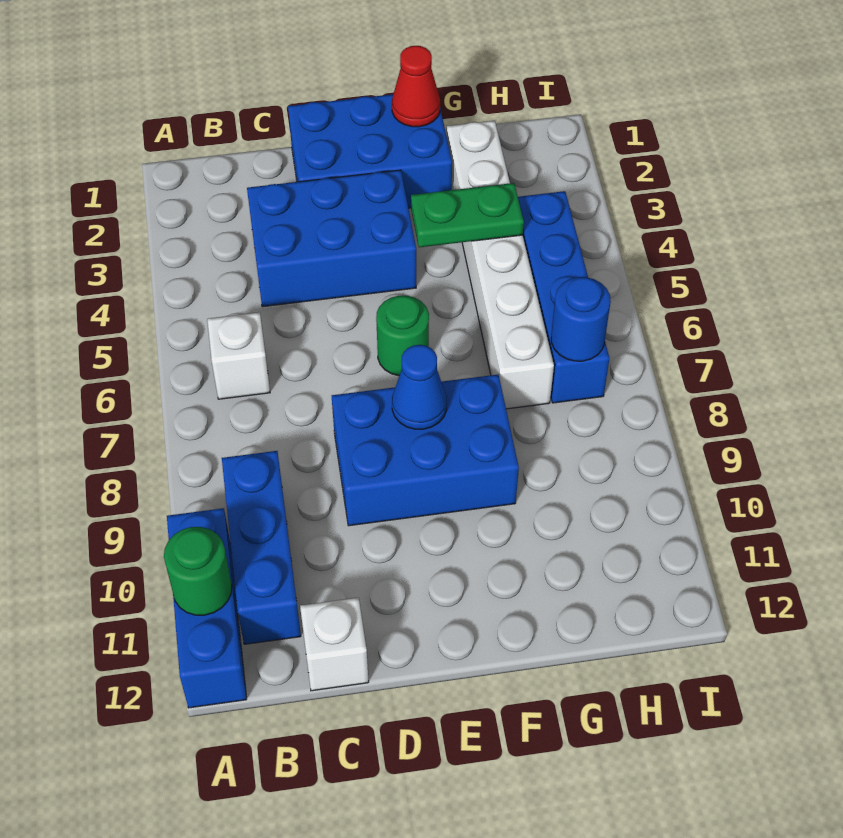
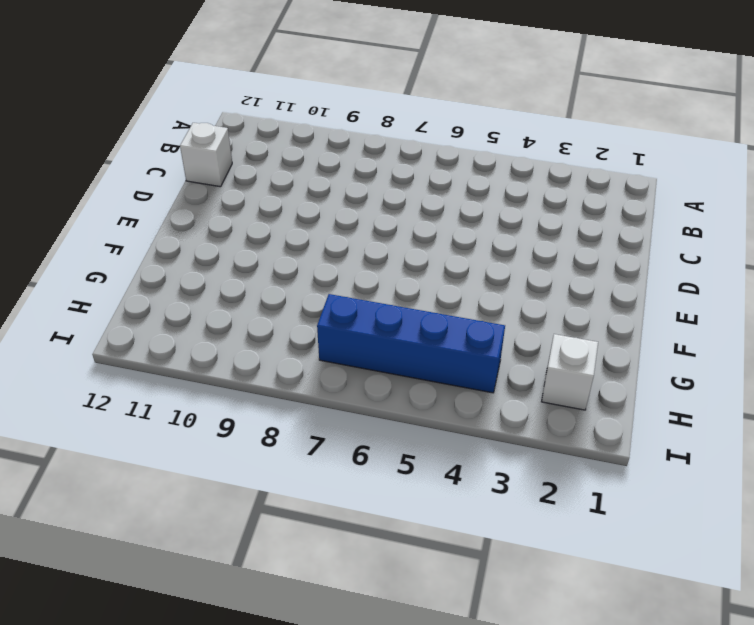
white 1x1 brick [542,334,598,410] -> white 1x1 brick moved to [207,312,270,399]
none -> blue 1x3 brick [167,508,247,708]
none -> blue 1x3 brick [222,451,301,644]
none -> blue 2x3 brick [247,170,416,307]

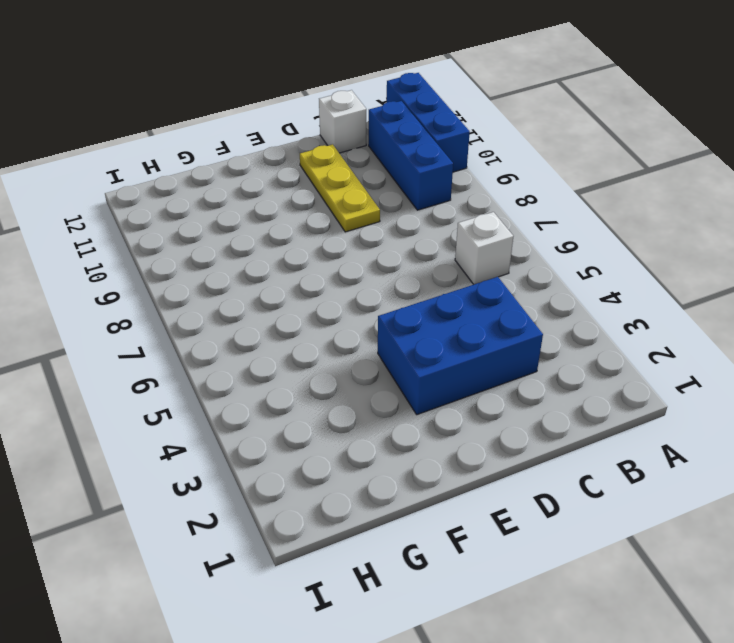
yellow 1x3 plate [300,144,380,232] -> blue 2x3 brick [332,375,519,526]
none -> blue 2x3 brick [288,94,452,208]
none -> green 1x1 round brick [376,296,429,376]
none -> white 1x6 brick [447,121,554,409]

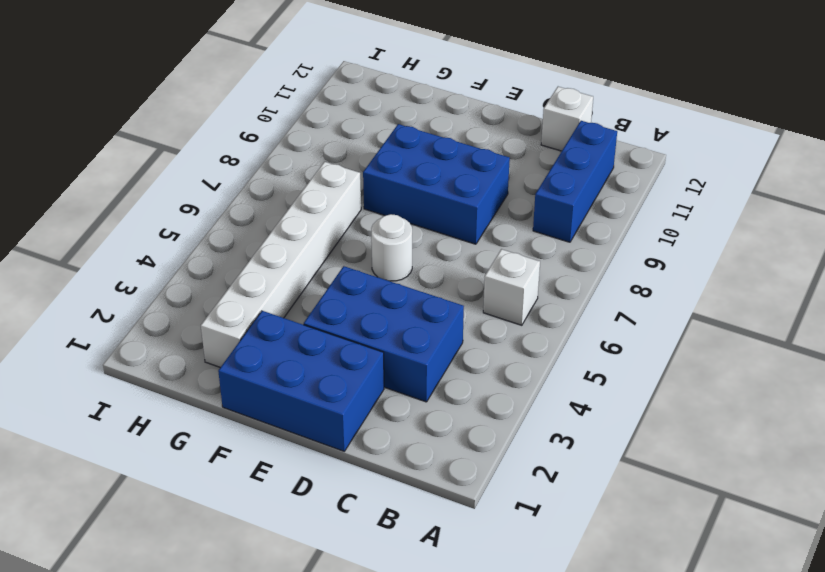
white 1x1 round brick [371,214,412,281] -> green 1x1 round brick [376,296,429,376]
none -> blue 1x3 brick [167,508,247,708]
none -> blue 1x4 brick [518,191,609,403]
none -> green 1x1 round brick [164,527,232,615]

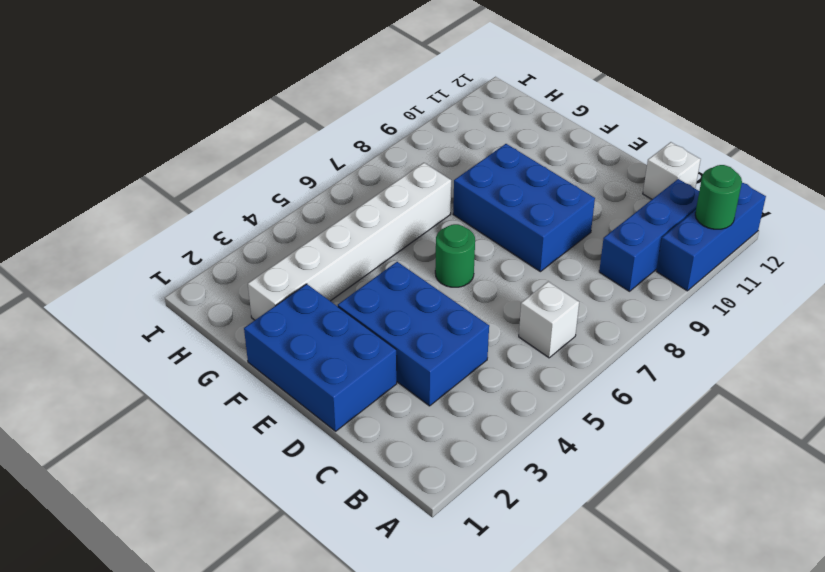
none -> blue 1x4 brick [518,191,609,403]
none -> blue 1x1 cone [392,345,447,429]
none -> red 1x1 cone [392,46,440,127]

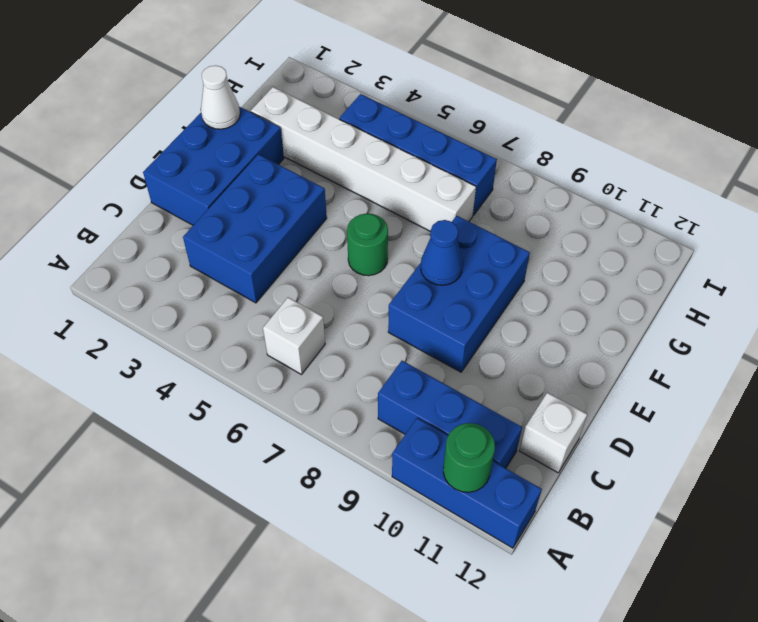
white 1x1 cone [201,66,240,129] -> red 1x1 cone [392,46,440,127]
none -> green 1x2 plate [411,183,524,247]
none -> blue 1x1 round brick [551,277,611,361]

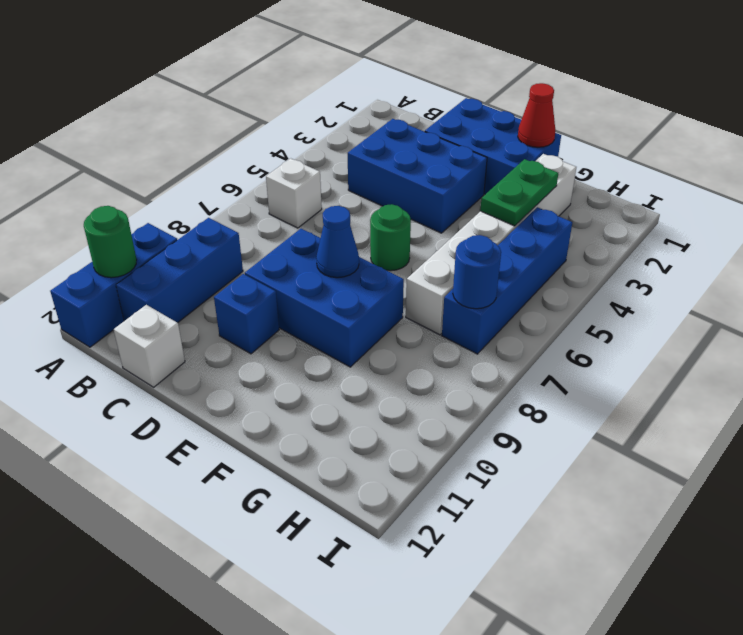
blue 1x1 brick [214,274,279,354] -> none
green 1x2 plate [480,159,558,226] -> green 1x2 plate turned to [411,183,524,247]

